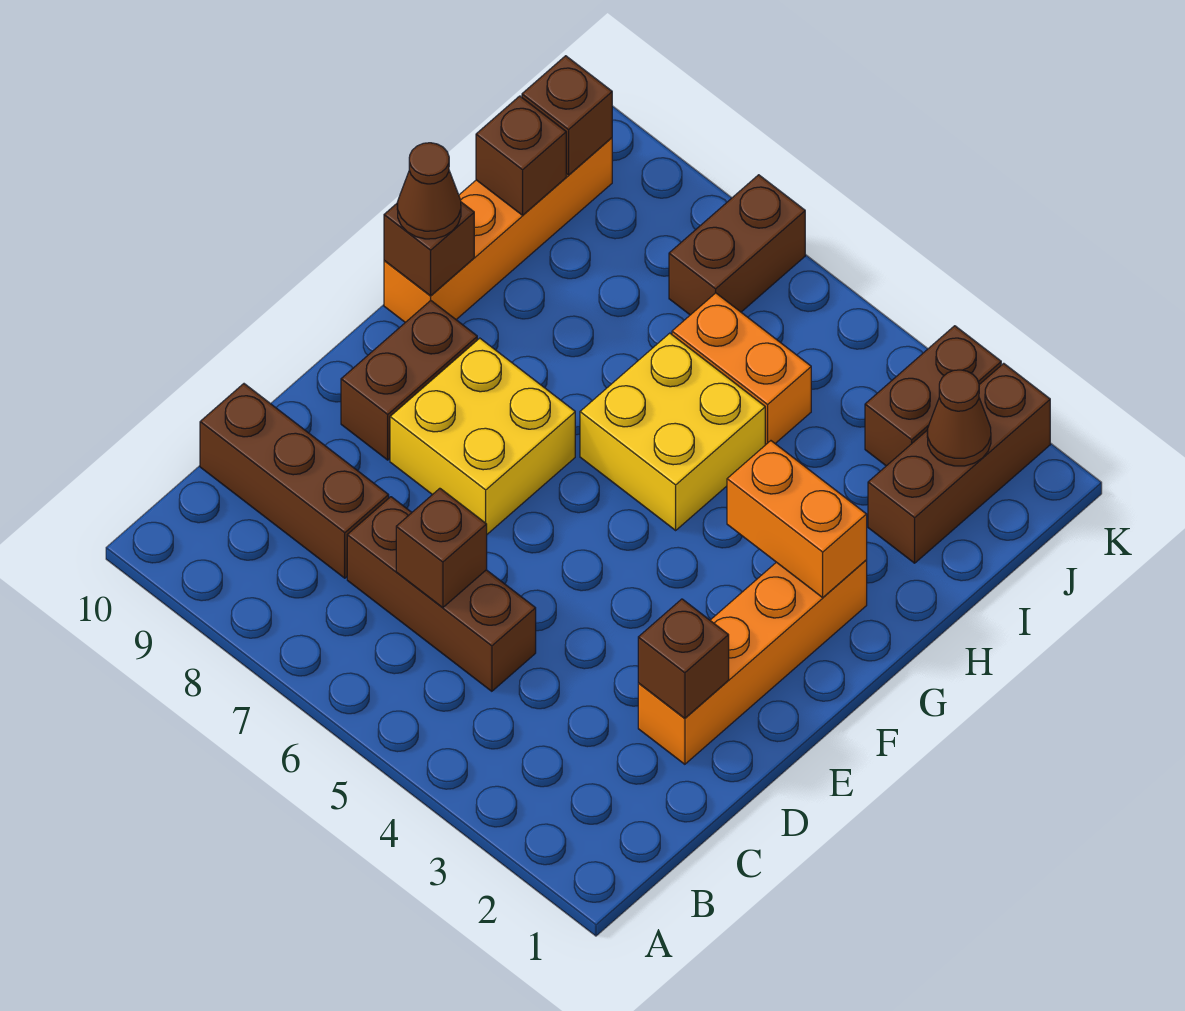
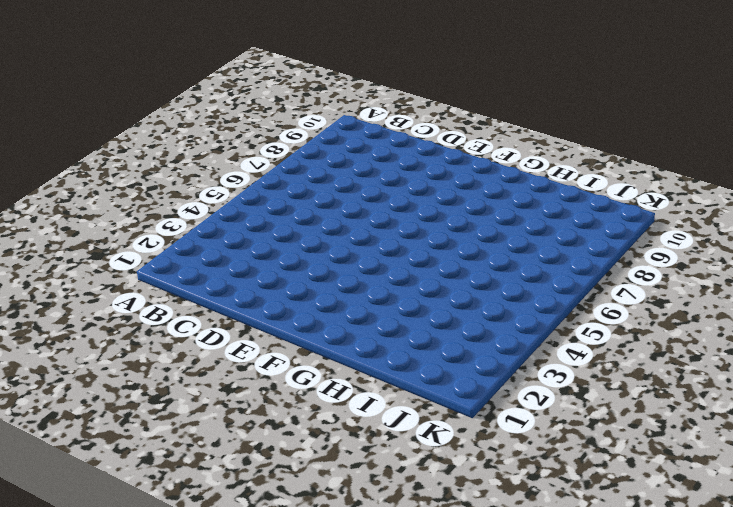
none -> brown 1x3 brick [347,497,536,691]
none -> brown 1x3 brick [200,384,389,578]
none -> orange 1x4 brick [638,560,867,764]

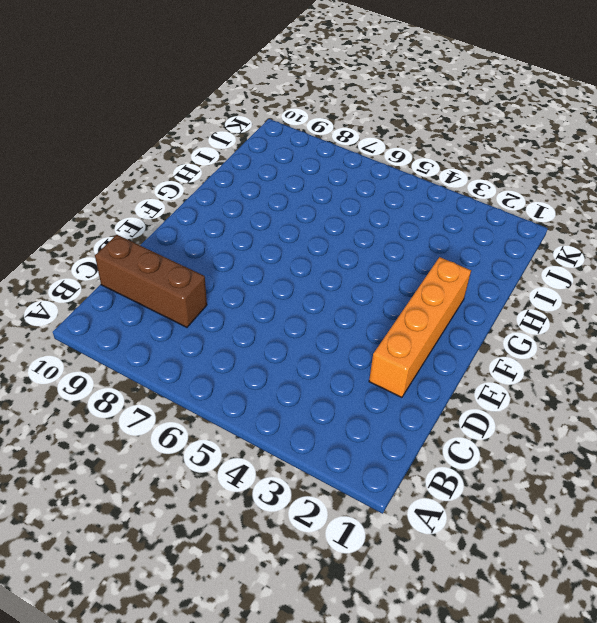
none -> brown 1x3 brick [347,497,536,691]
none -> yellow 2x2 brick [390,338,575,534]
none -> brown 1x2 brick [341,301,477,460]

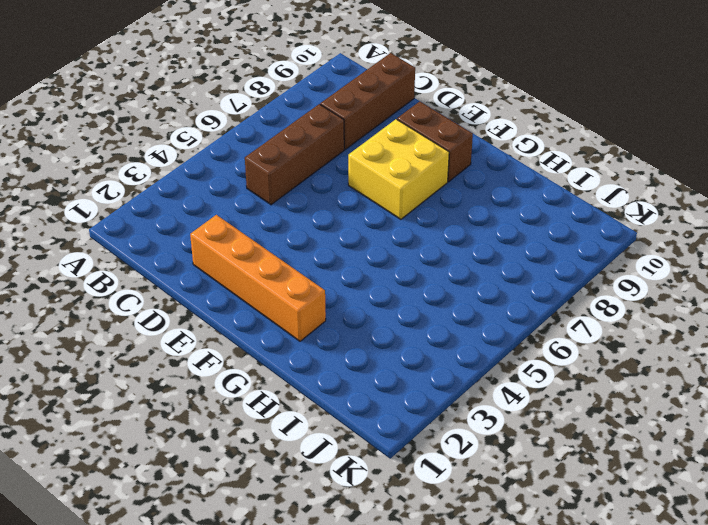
none -> yellow 2x2 brick [580,333,765,530]
none -> orange 1x4 brick [384,138,612,322]
none -> brown 1x3 brick [868,363,1050,563]

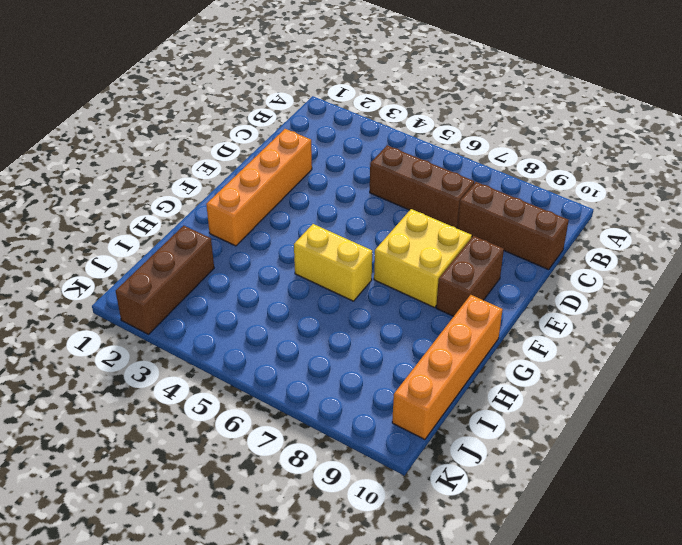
yellow 1x2 brick [294,224,372,301] -> yellow 2x2 brick [580,333,765,530]
none -> orange 1x2 brick [672,293,811,445]
none -> brown 1x2 brick [865,326,1001,466]
none -> brown 1x2 brick [669,175,805,315]

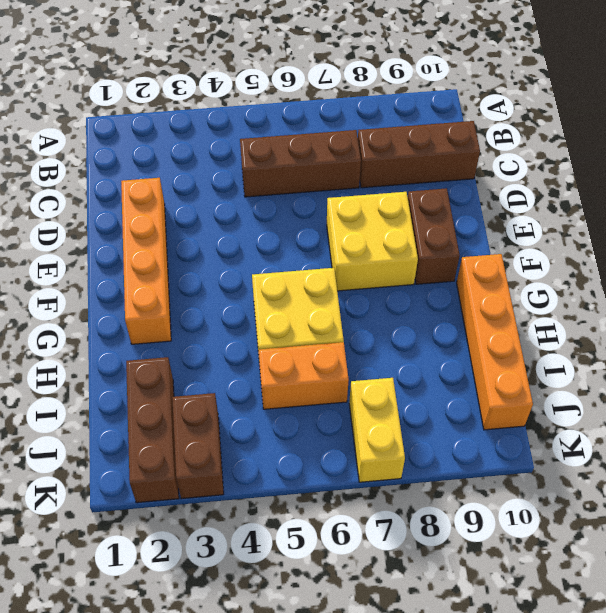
yellow 1x2 brick [349,378,405,482] -> brown 1x2 brick [669,175,805,315]
none -> brown 1x1 brick [396,488,487,608]
none -> brown 1x1 brick [638,599,729,718]
none -> orange 1x2 brick [727,441,867,597]

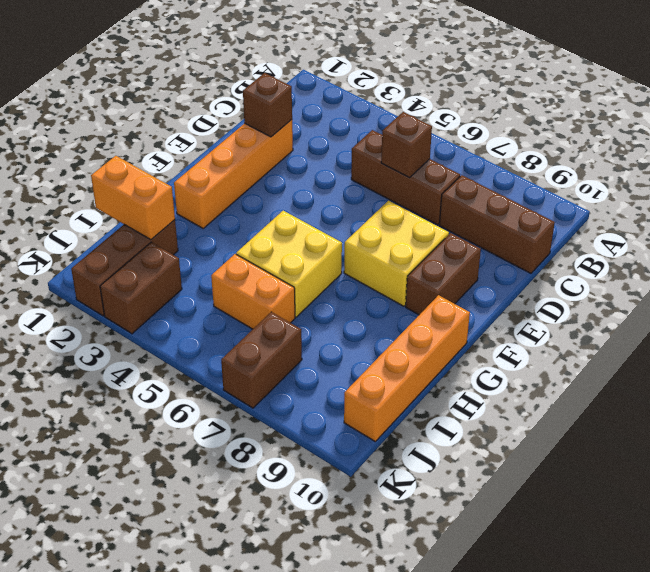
orange 1x2 brick [91,156,175,240] -> orange 1x2 brick moved to [727,441,867,597]
none -> brown 1x1 brick [384,202,474,296]
none -> brown 1x1 brick [476,96,566,215]
none -> brown 1x1 cone [927,370,991,466]

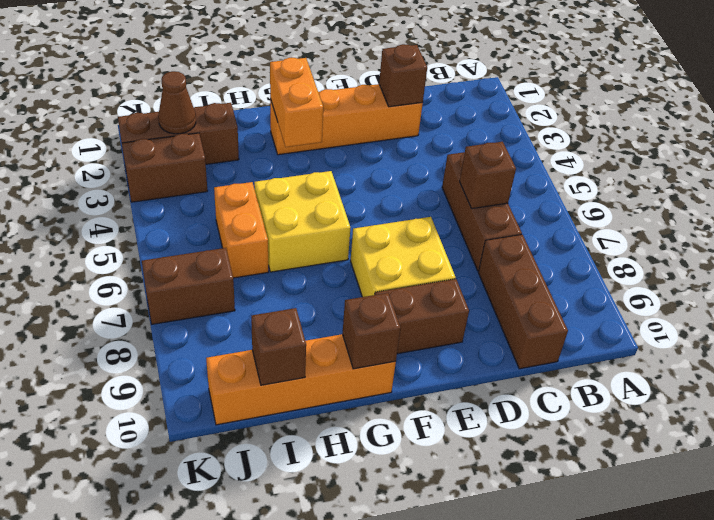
none -> brown 1x1 brick [522,56,612,175]
none -> brown 1x1 cone [397,143,461,239]

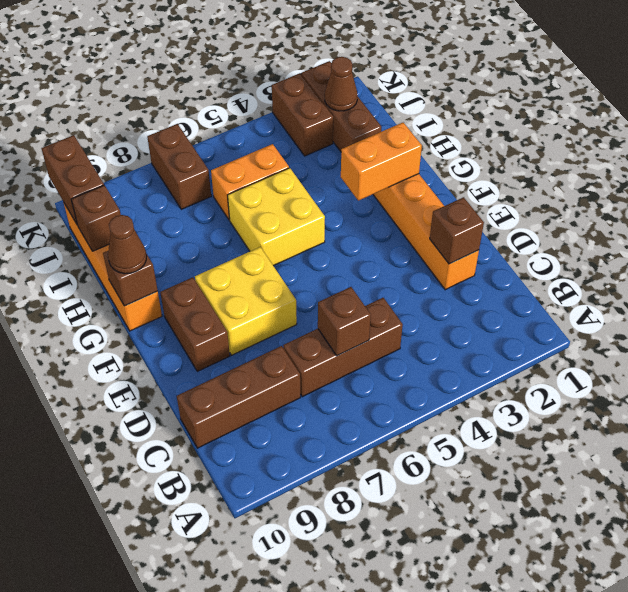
brown 1x2 brick [41,135,104,225] -> brown 1x1 brick [522,56,612,175]

